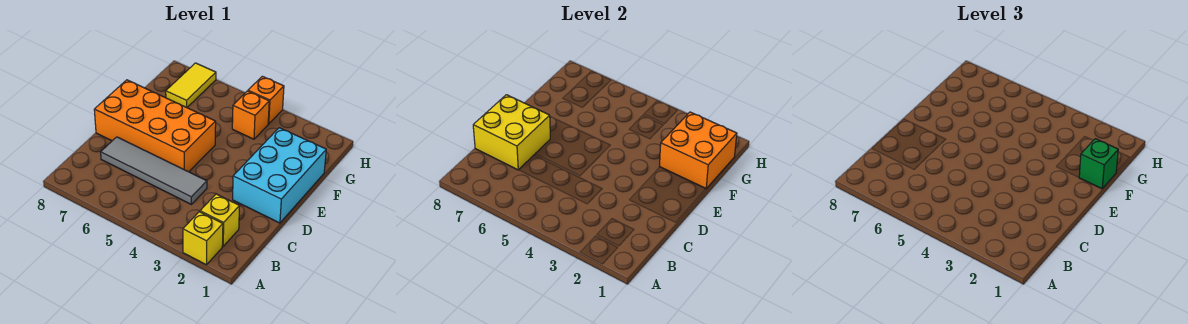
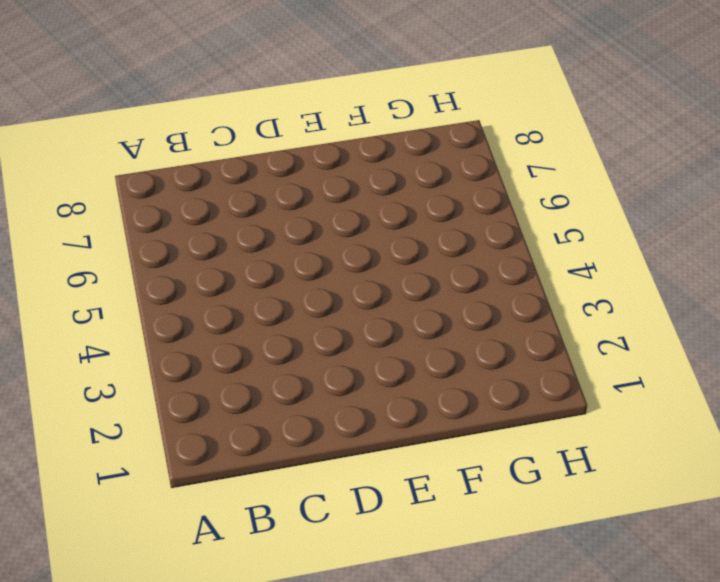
none -> yellow 1x1 brick [183,212,223,265]
none -> yellow 1x1 brick [200,194,240,246]

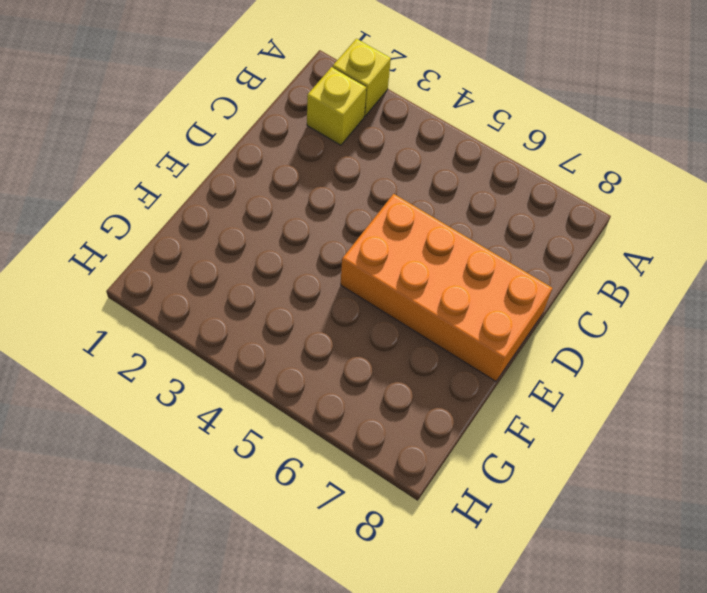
none -> grey 1x4 tile [101,137,207,204]
none -> cyan 2x3 brick [233,128,326,223]

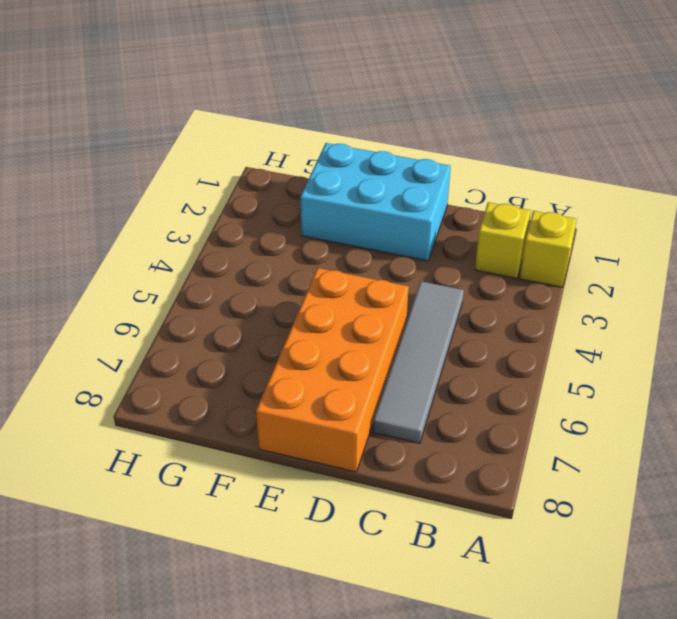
none -> orange 1x1 brick [232,91,269,139]
none -> yellow 1x2 tile [166,63,216,107]

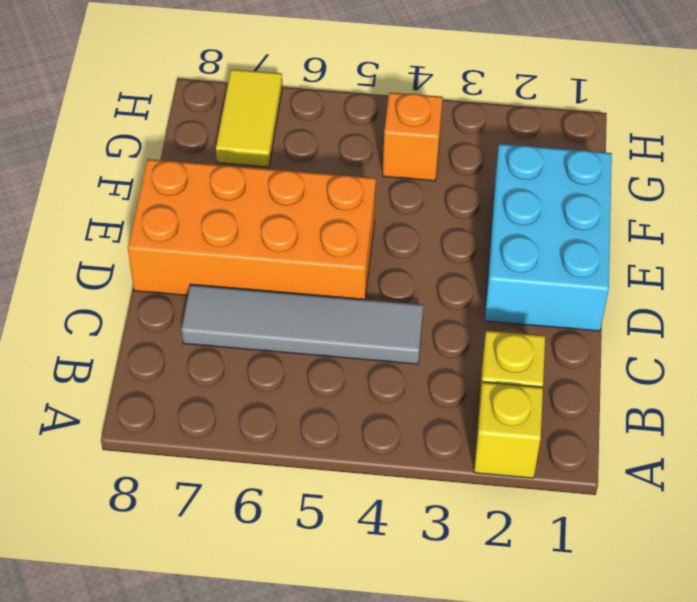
none -> orange 1x1 brick [248,76,284,124]
none -> yellow 2x2 brick [473,95,550,170]

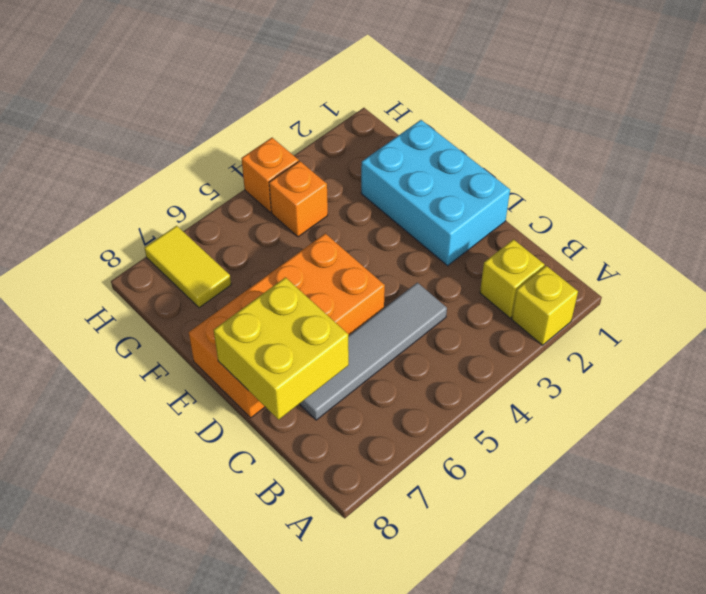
none -> orange 2x2 brick [660,112,737,189]
none -> green 1x1 brick [1079,139,1118,189]

